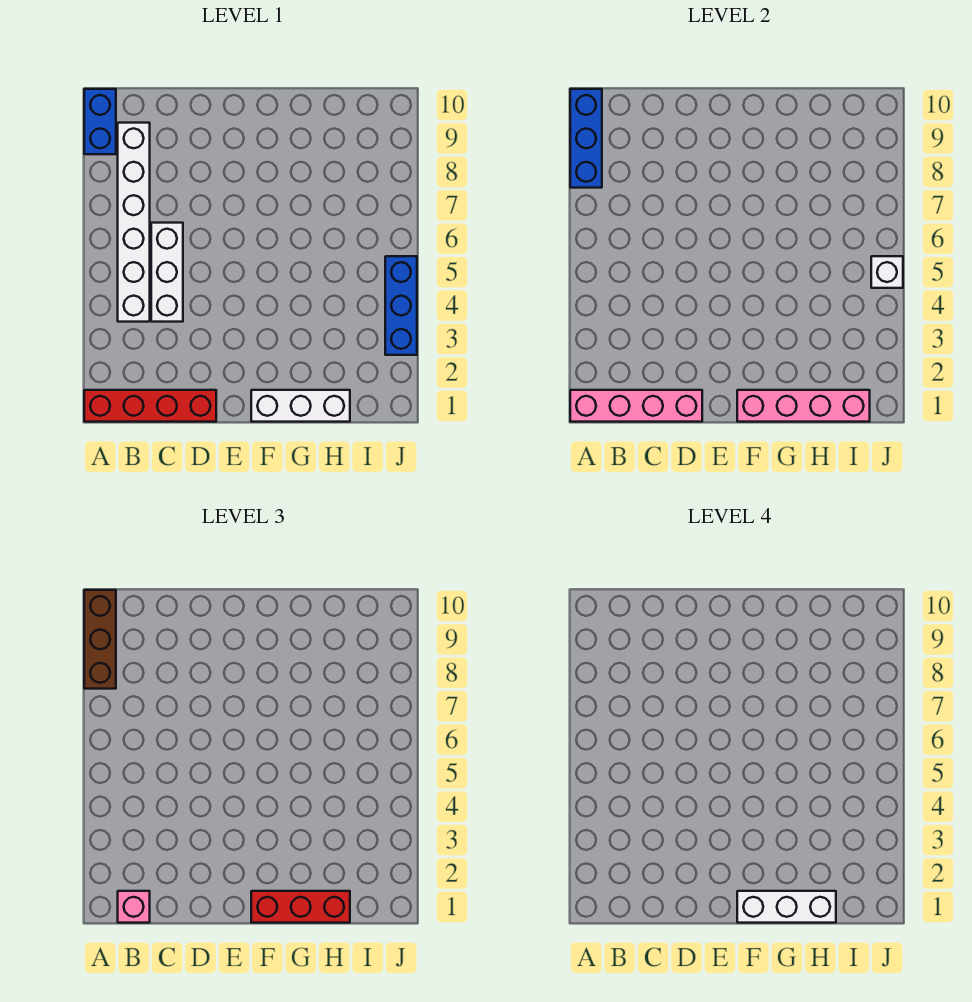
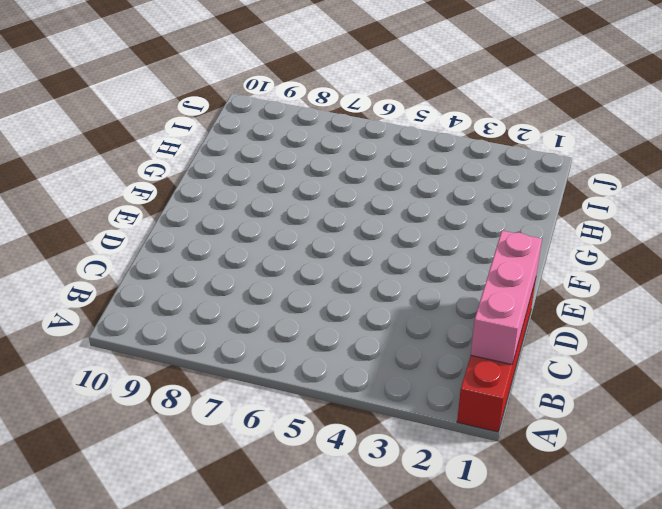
pink 1x3 brick [471,231,542,364] -> pink 1x4 brick [570,390,702,422]
none -> blue 1x2 brick [84,89,116,154]
none -> white 1x6 brick [118,123,150,322]
none -> white 1x3 brick [151,223,183,322]

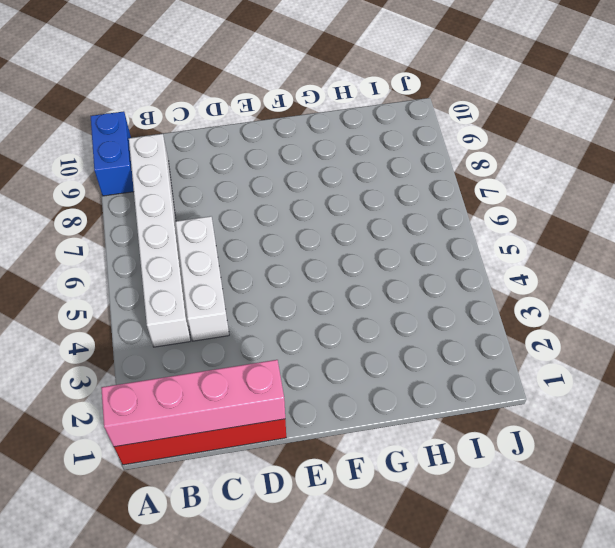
none -> white 1x3 brick [251,390,350,422]
none -> blue 1x3 brick [385,256,417,355]
none -> blue 1x3 brick [570,89,602,188]

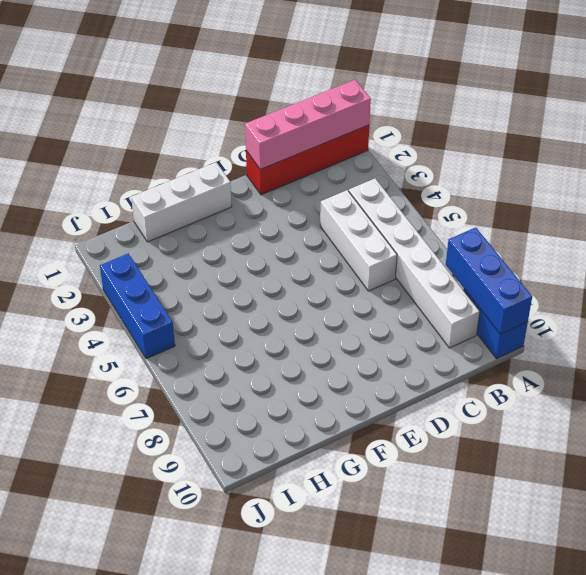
none -> pink 1x4 brick [737,390,870,422]
none -> white 1x1 brick [871,256,903,288]
none -> brown 1x3 brick [84,590,116,689]

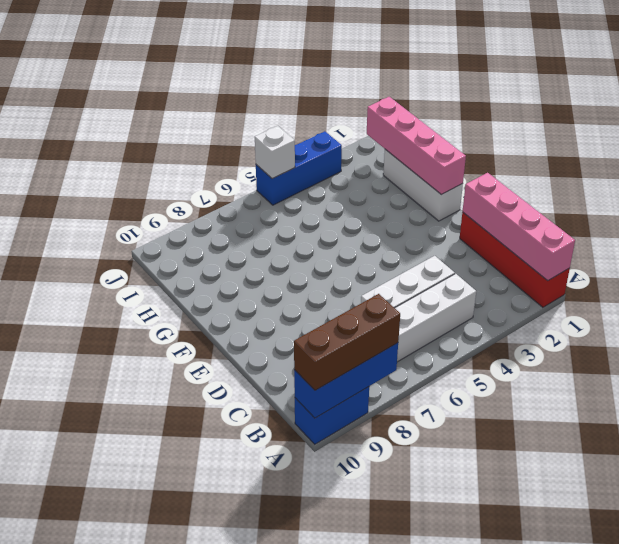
none -> pink 1x1 brick [118,891,150,923]
none -> red 1x3 brick [251,891,350,923]
none -> white 1x3 brick [737,891,836,923]

